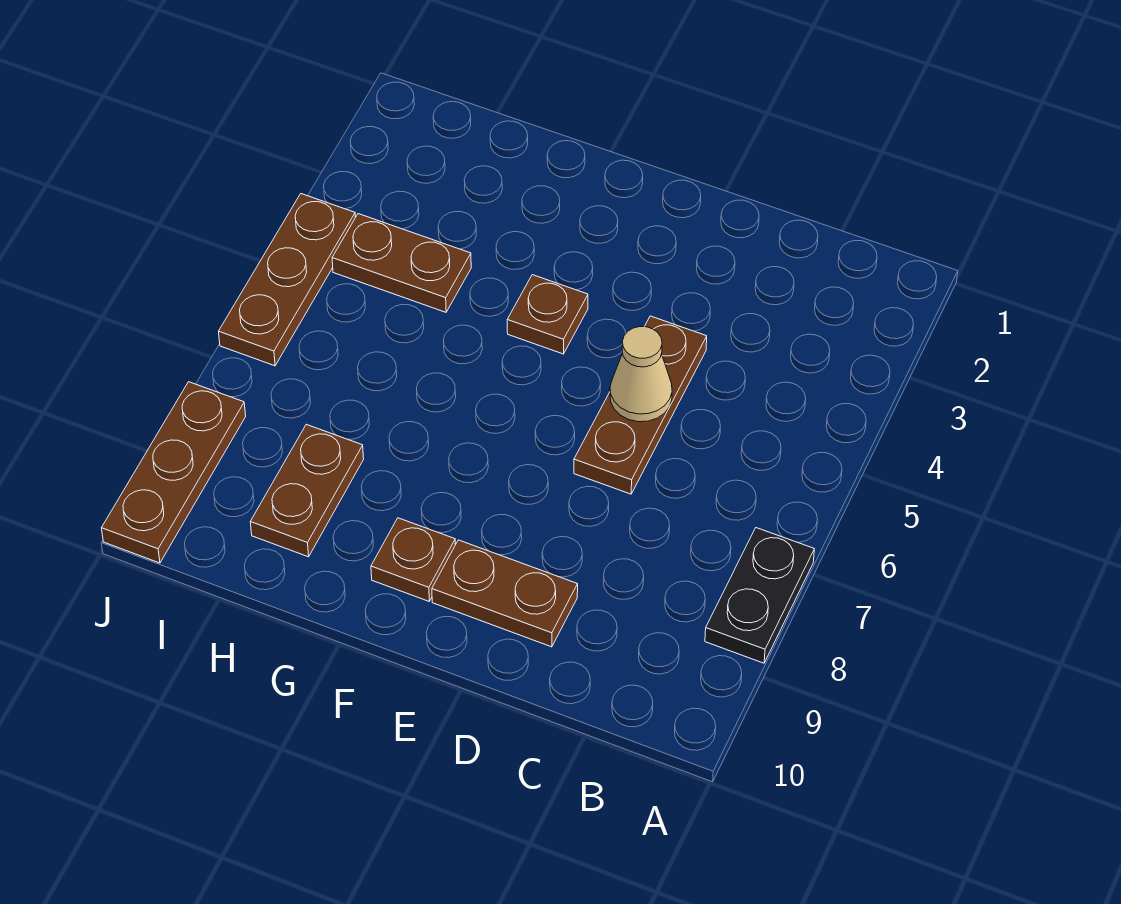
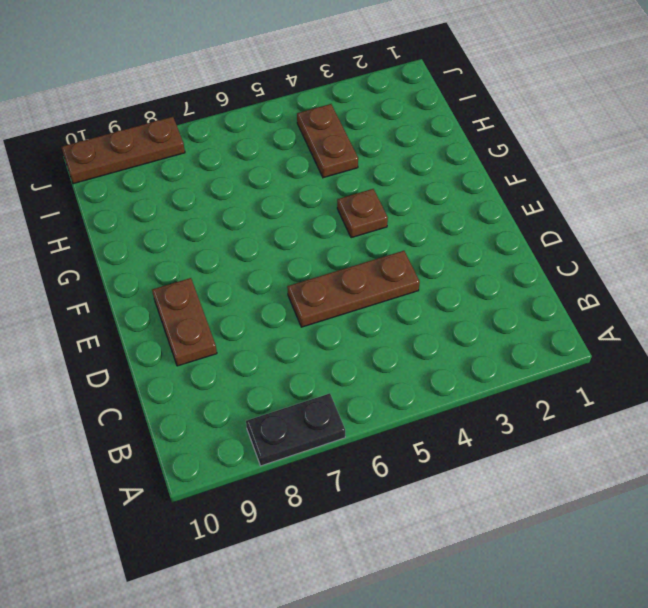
none -> brown 1x1 plate [371,518,456,601]
none -> brown 1x2 plate [250,424,364,557]

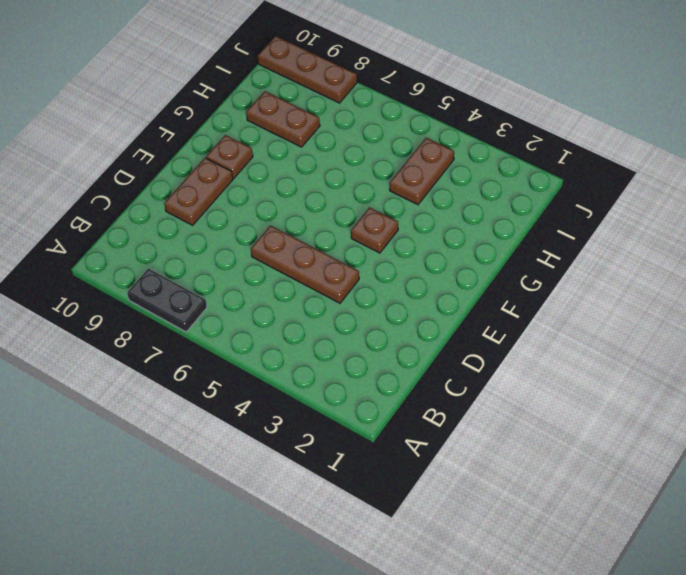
none -> brown 1x3 plate [219,194,355,366]
none -> tan 1x1 cone [610,327,672,422]

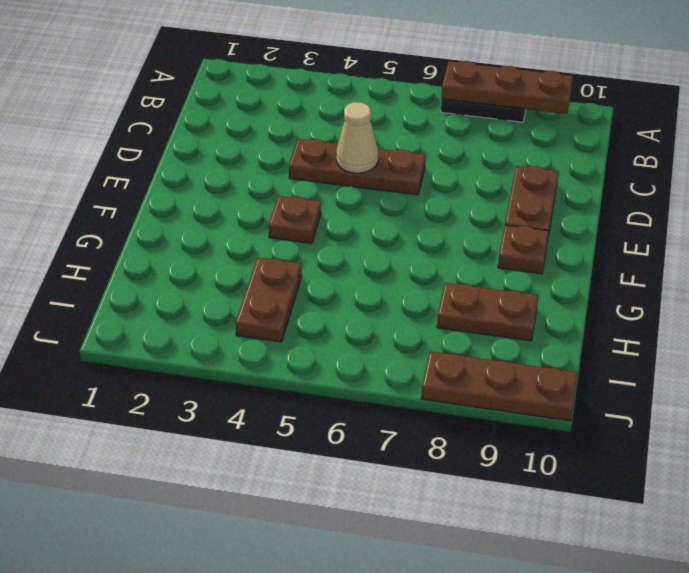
brown 1x3 plate [441,61,573,114] -> brown 1x3 plate moved to [219,194,355,366]

